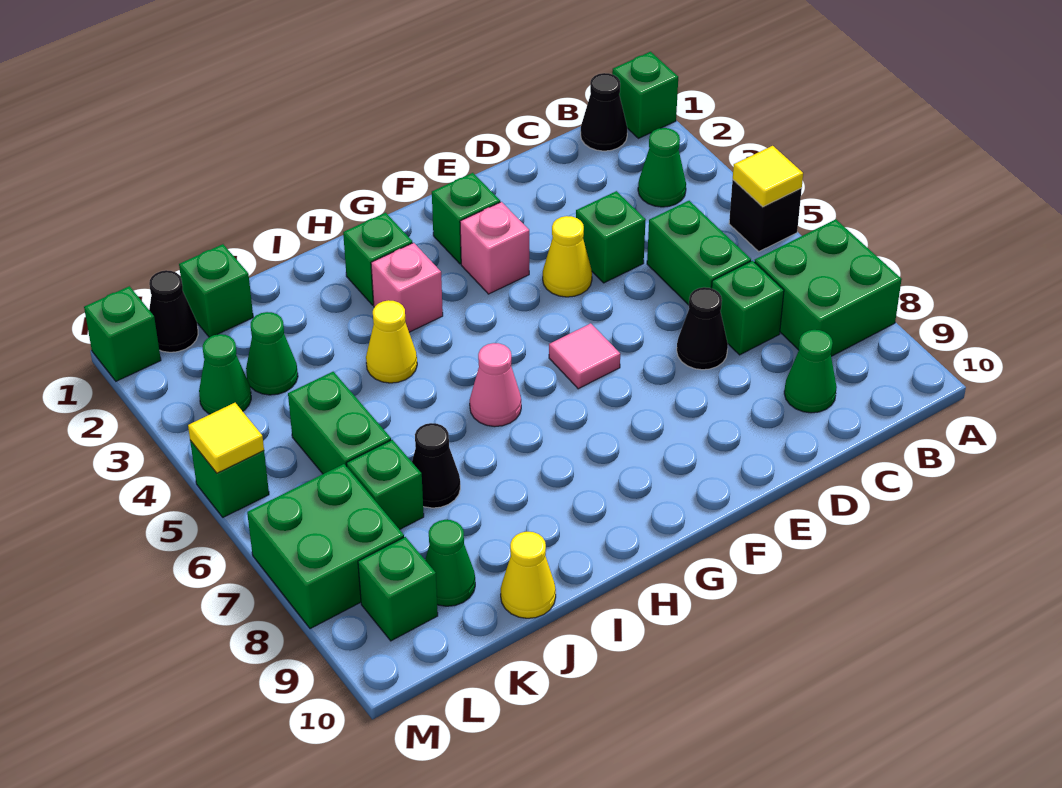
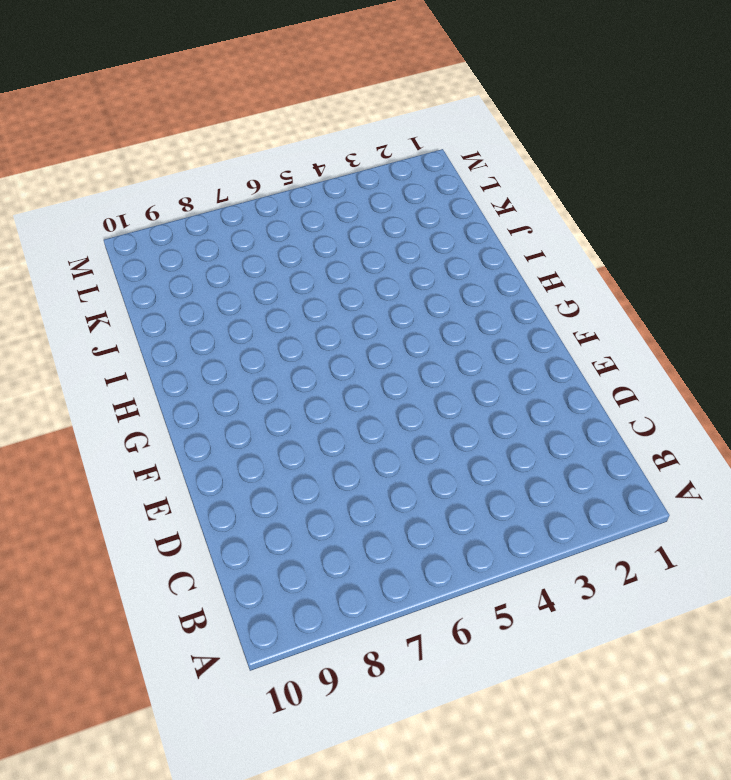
none -> green 1x1 brick [612,52,678,138]
none -> black 1x1 brick [729,180,802,251]
none -> green 2x2 brick [755,219,902,356]
none -> black 1x1 cone [581,73,627,151]

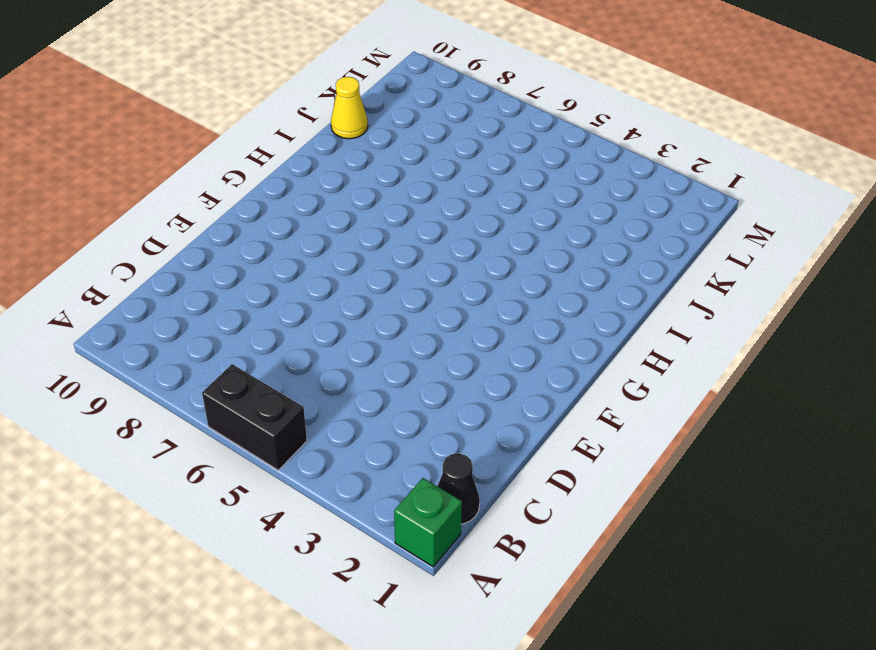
black 1x2 brick [202,364,307,470] -> black 1x1 brick [729,180,802,251]
none -> green 2x2 brick [755,219,902,356]
none -> green 1x1 cone [638,128,686,207]
none -> green 1x2 brick [647,201,751,305]
none -> green 1x1 brick [712,261,784,355]

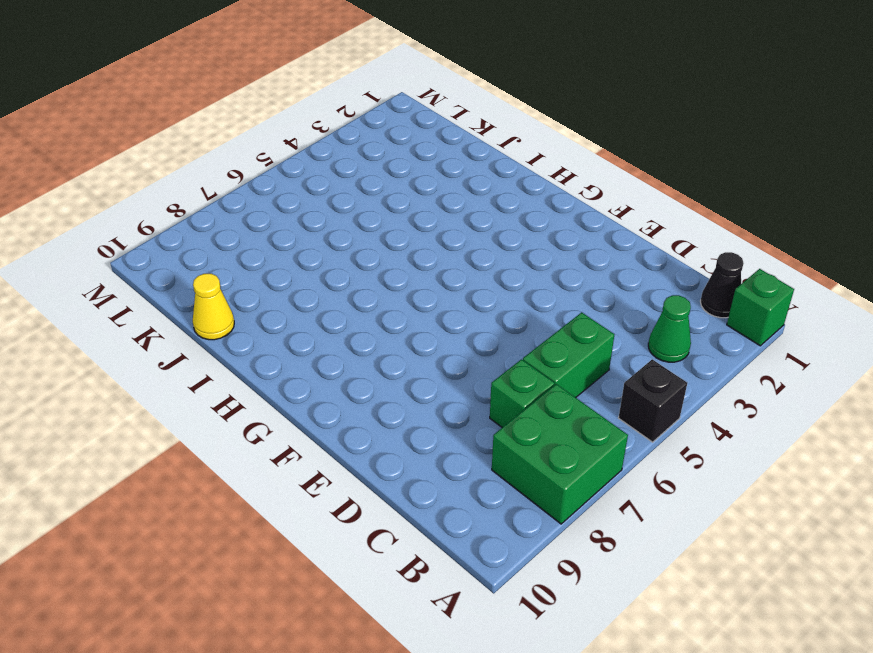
none -> green 1x1 cone [784,330,837,413]
none -> green 1x1 brick [576,191,646,283]
none -> black 1x1 cone [677,287,728,370]
none -> yellow 1x1 cone [543,216,592,297]

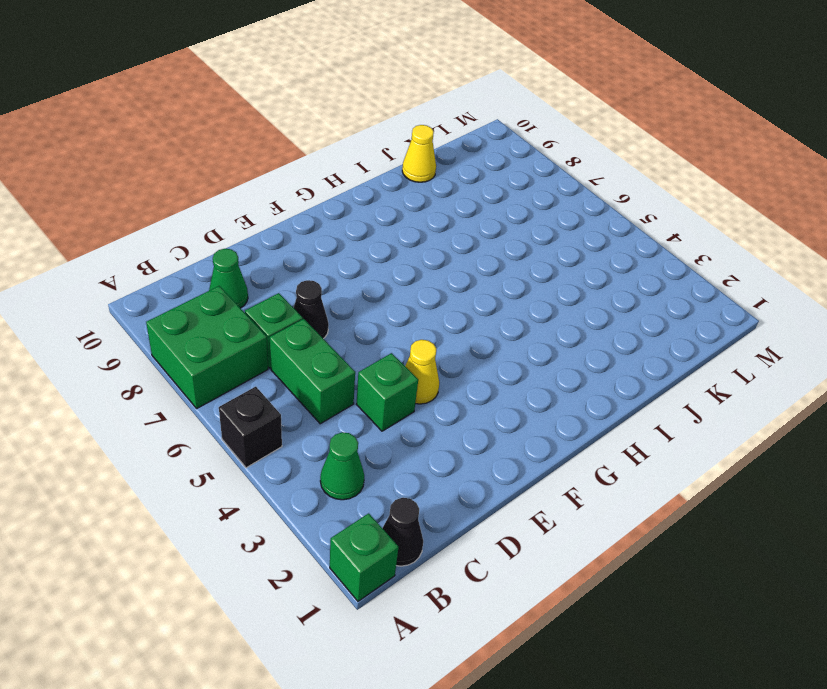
none -> green 1x1 brick [432,173,500,264]
none -> pink 1x1 brick [460,202,529,294]
none -> pink 1x1 tile [549,323,620,389]
none -> green 1x1 brick [343,213,412,305]

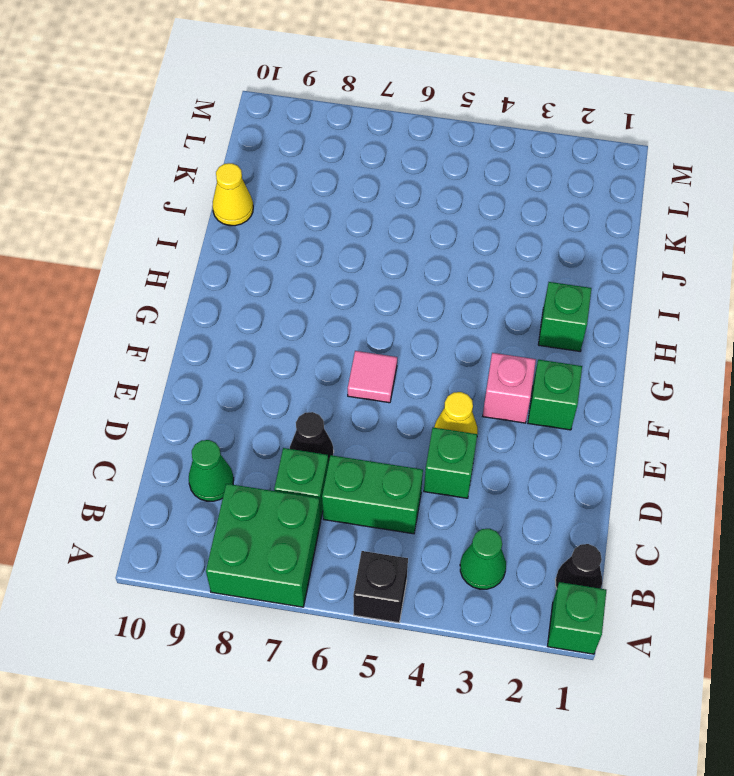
none -> pink 1x1 brick [371,243,443,332]
none -> pink 1x1 cone [470,343,521,427]
none -> yellow 1x1 cone [366,300,417,383]
none -> black 1x1 cone [412,423,460,508]

